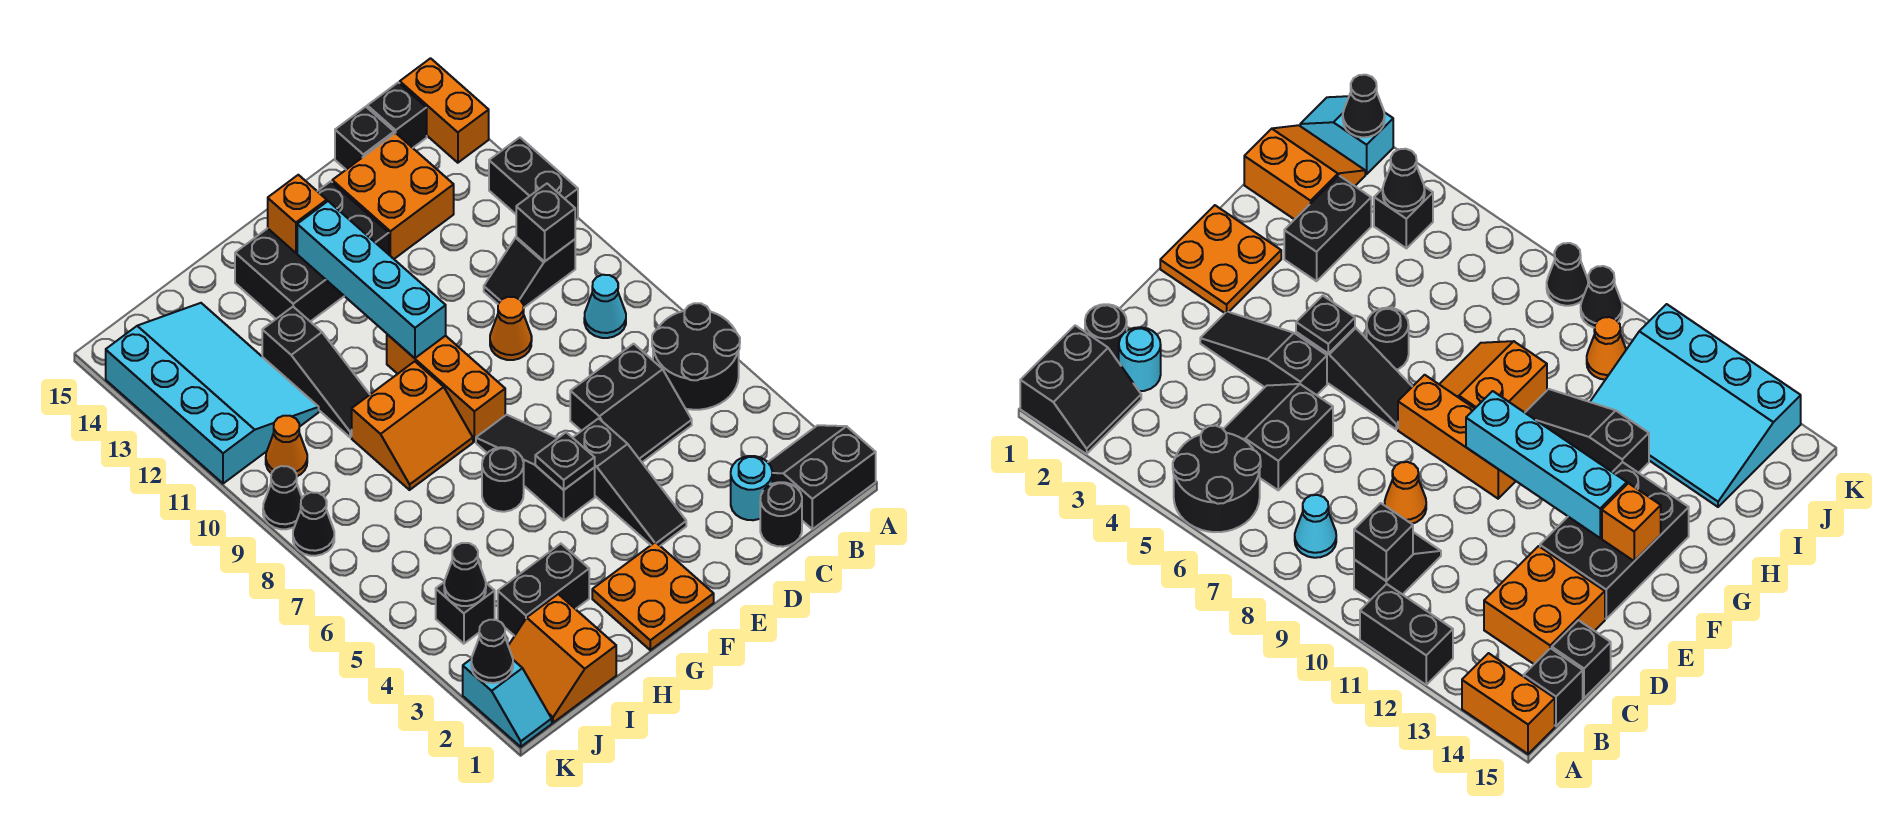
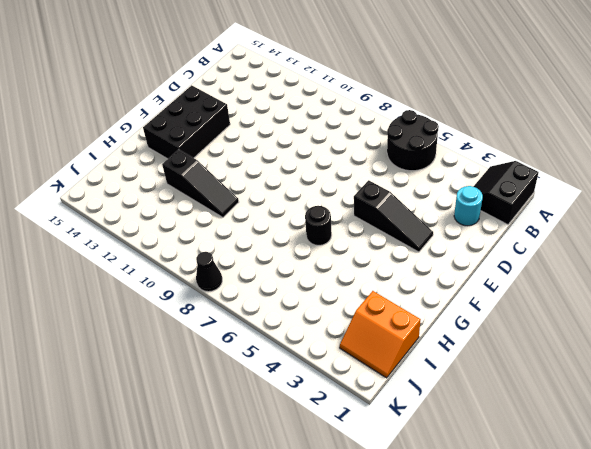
none -> black 1x2 brick [489,137,578,221]
none -> orange 1x2 brick [400,58,489,163]
none -> cyan 1x1 cone [584,275,626,338]
none -> black 1x2 slope [484,237,575,307]

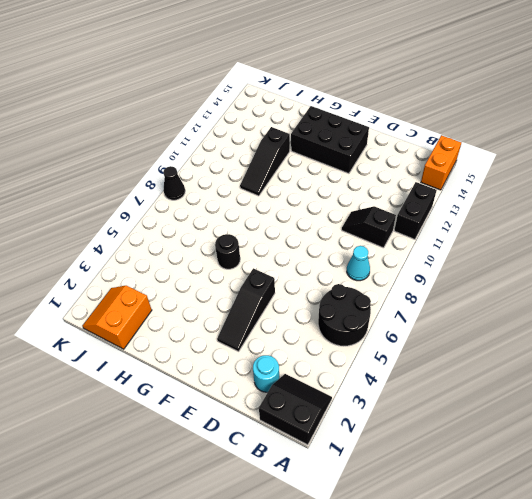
none -> black 1x1 brick [367,83,427,148]
none -> black 1x1 round brick [760,482,802,547]
none -> black 2x2 slope [570,344,692,462]
none -> orange 2x2 brick [332,133,454,259]

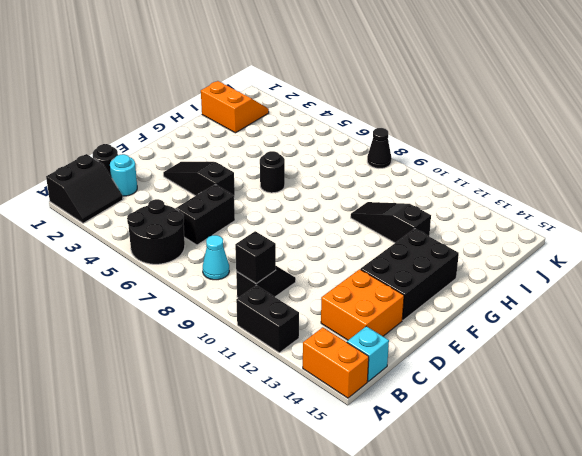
cyan 1x1 brick [347,326,389,381] -> black 1x1 brick [367,83,427,148]
none -> black 1x1 brick [335,107,394,169]
none -> orange 1x1 cone [490,297,532,360]
none -> orange 2x2 plate [592,542,714,650]
none -> black 1x3 slope [476,415,595,520]

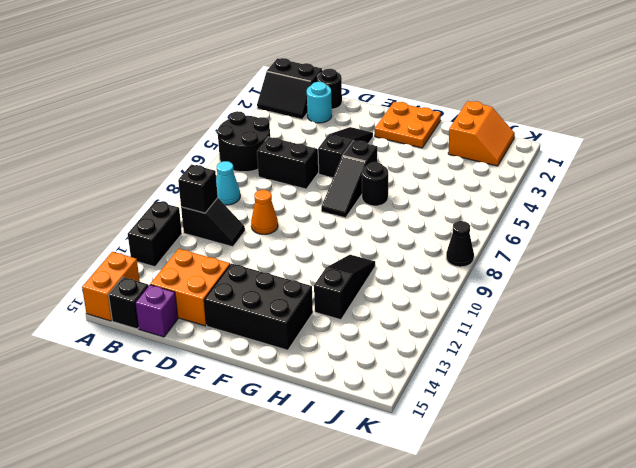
purple 1x1 brick [135,285,178,337] -> black 1x1 brick [335,107,394,169]
none -> orange 1x3 brick [387,334,505,442]
none -> orange 2x2 slope [352,361,473,490]
none -> black 1x2 brick [498,544,589,636]
none -> cyan 3x4 slope [106,303,319,484]

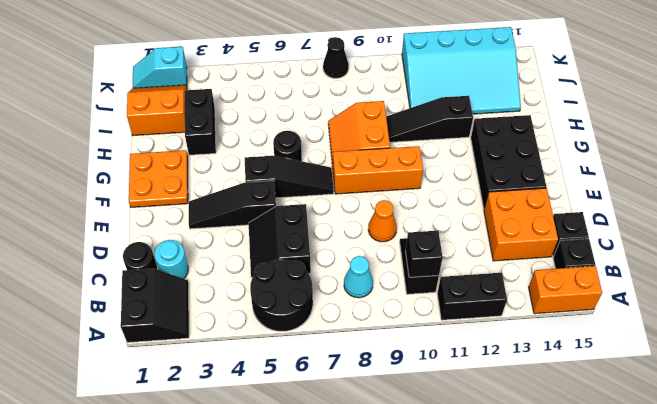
none -> black 1x1 brick [436,583,495,644]
none -> orange 1x1 cone [266,416,307,476]
none -> black 1x1 cone [263,466,302,529]
none -> black 1x1 plate [535,432,595,490]

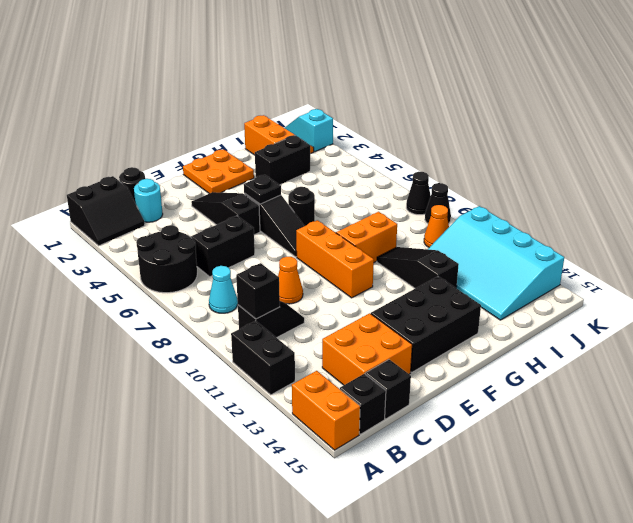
none -> black 1x1 brick [436,583,495,644]
none -> cyan 1x4 brick [297,201,446,358]
none -> orange 1x1 brick [268,175,327,253]
none -> black 1x1 cone [444,543,486,606]

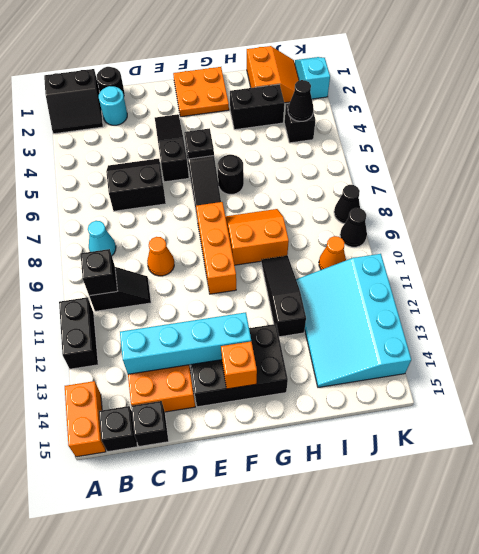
cyan 1x4 brick [120,312,251,374] -> cyan 1x4 brick turned to [297,201,446,358]
none -> black 2x2 round brick [652,303,740,410]
none -> black 1x1 cone [471,620,513,683]

